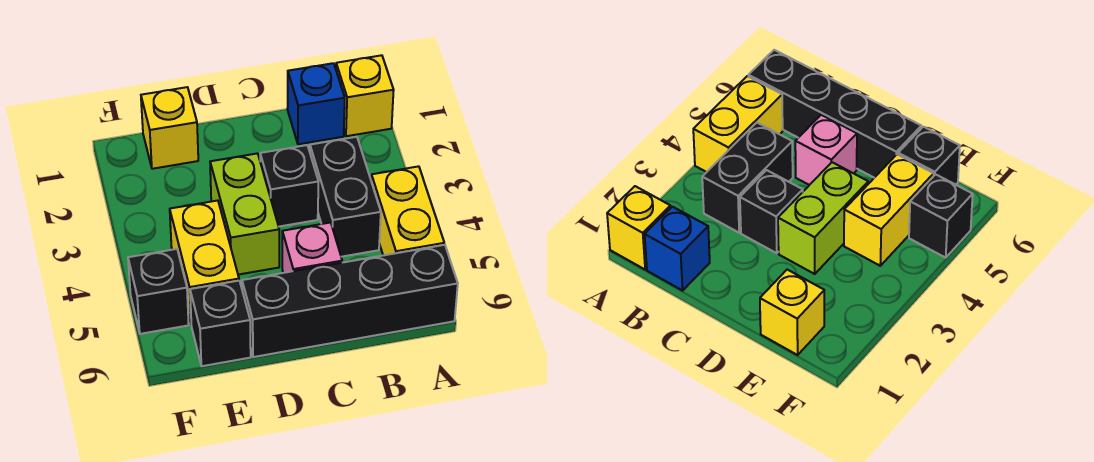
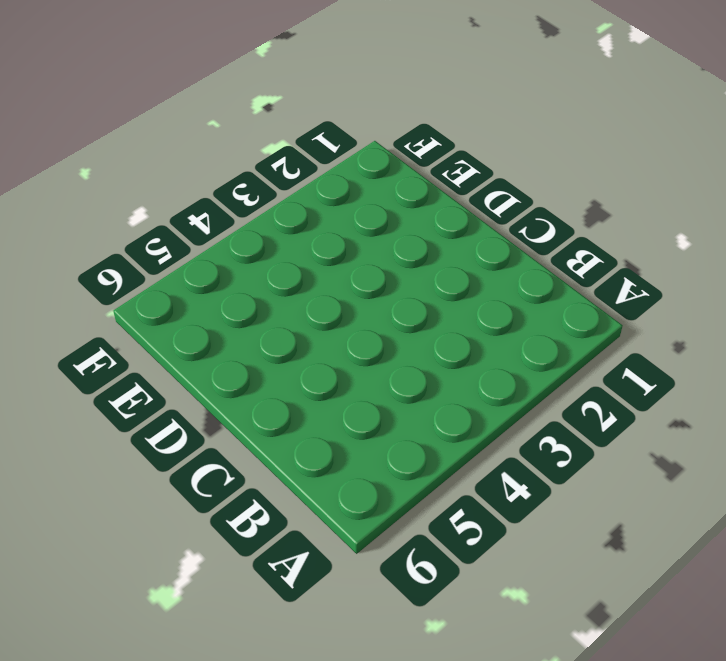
none -> yellow 1x1 brick [336,55,394,136]
none -> yellow 1x2 brick [371,166,444,255]
none -> black 1x4 brick [242,245,458,357]

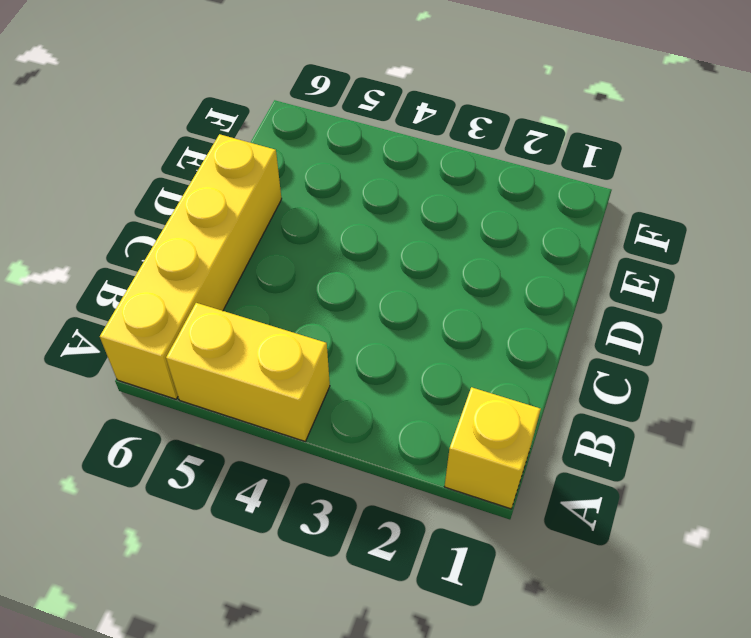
yellow 1x4 brick [100,134,282,399] -> black 1x4 brick [242,245,458,357]
none -> blue 1x1 brick [287,63,345,144]
none -> black 1x2 brick [310,137,381,257]
none -> black 1x1 brick [260,145,319,227]

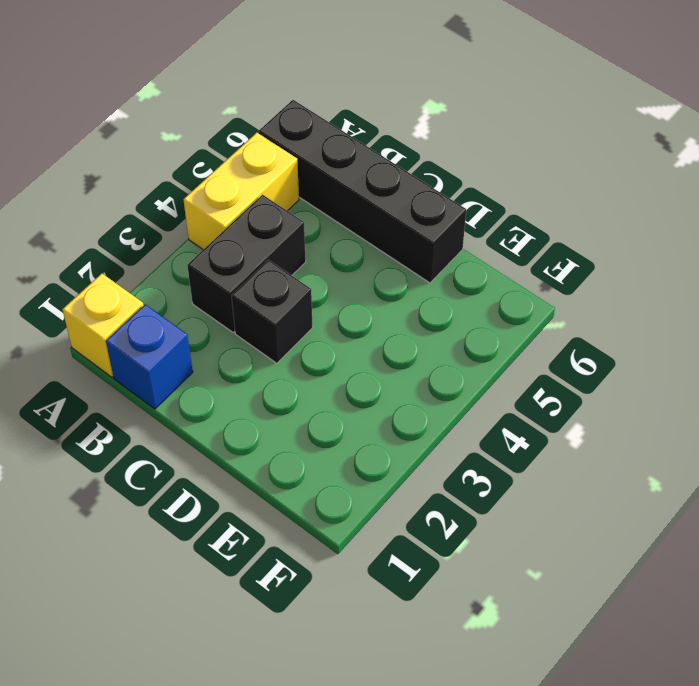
none -> pink 1x1 brick [282,223,342,273]
none -> lime 1x2 brick [210,153,279,275]
none -> yellow 1x1 brick [141,87,198,169]

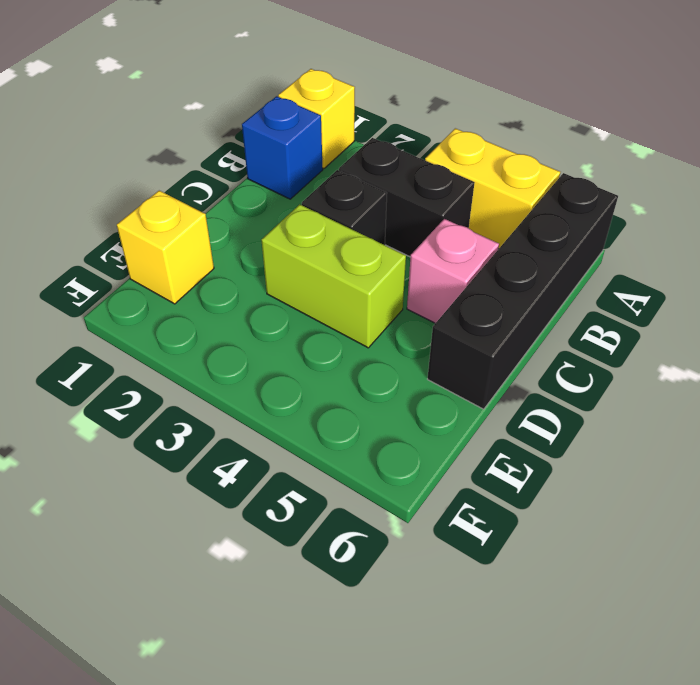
none -> yellow 1x2 brick [170,201,239,323]
none -> black 1x1 brick [190,281,251,366]
none -> black 1x1 brick [128,249,189,334]

